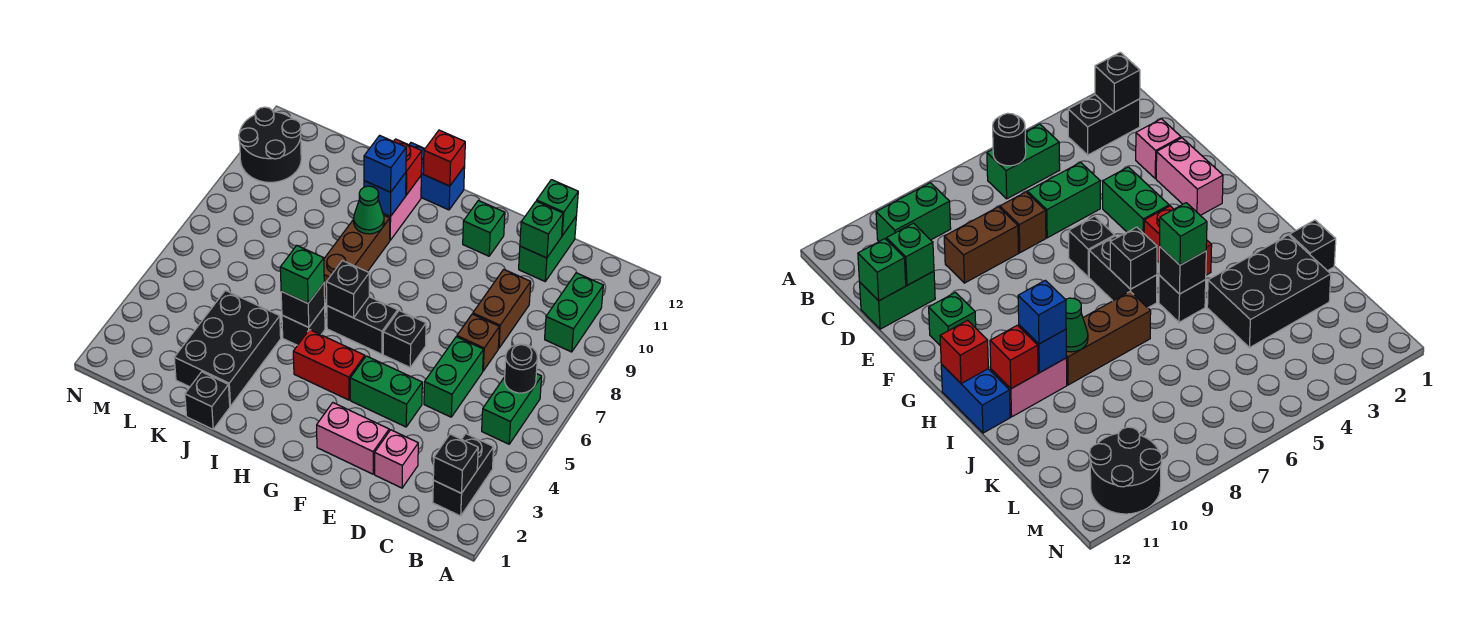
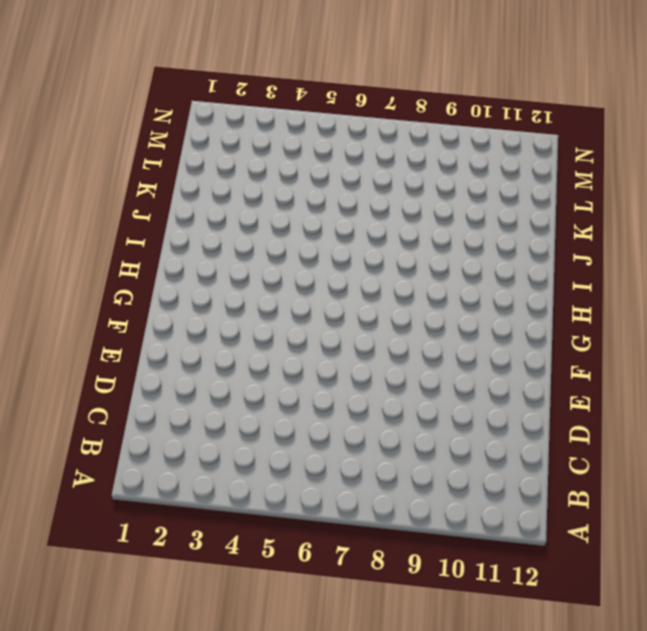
none -> black 1x2 brick [433,434,494,516]
none -> green 1x2 brick [482,374,542,444]
none -> green 1x2 brick [545,273,603,352]
none -> pink 1x1 brick [375,430,418,488]

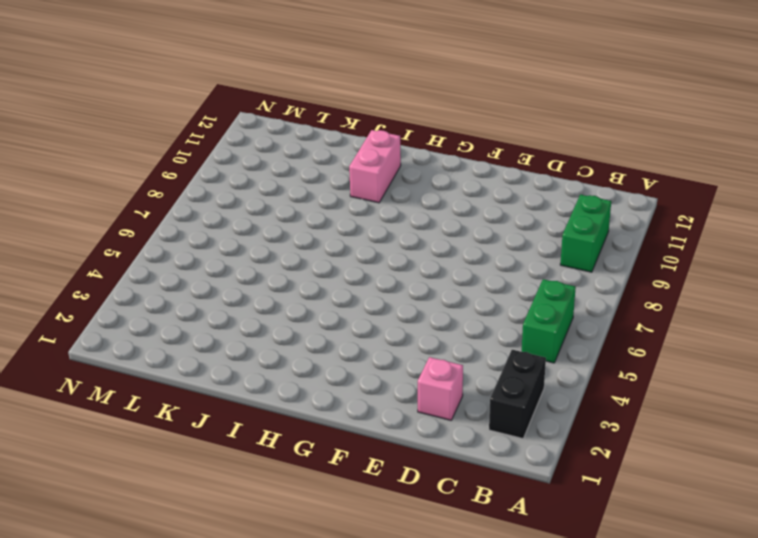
none -> green 1x2 brick [424,337,483,417]
none -> brown 1x1 brick [457,314,499,371]
none -> brown 1x2 brick [473,269,531,348]
none -> green 1x2 brick [519,217,576,281]

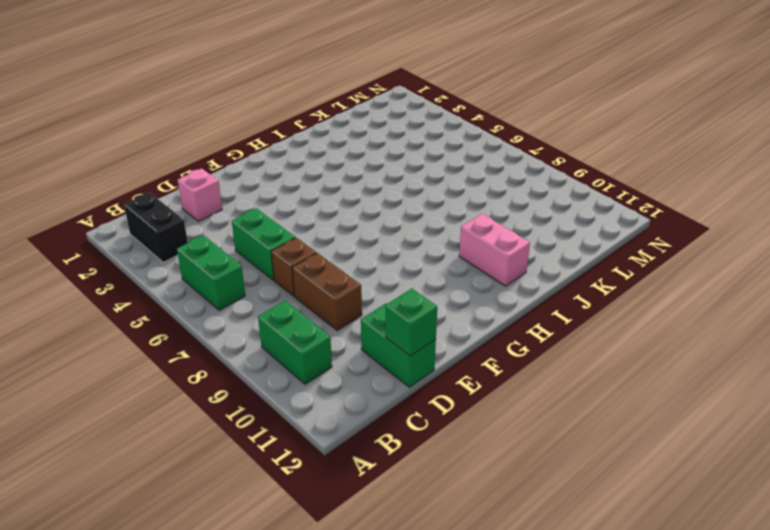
none -> pink 1x2 brick [317,403,389,474]
none -> green 1x2 brick [350,356,422,427]
none -> black 1x1 brick [383,311,426,367]
none -> green 1x1 brick [463,201,505,256]

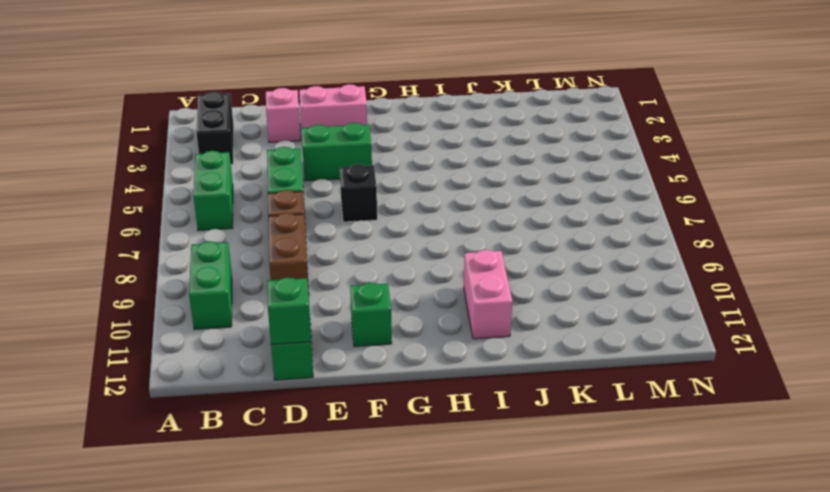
none -> red 1x2 brick [293,330,365,400]
none -> black 1x2 brick [327,297,398,354]
none -> blue 1x2 brick [409,143,465,210]
none -> black 1x1 brick [282,307,325,345]

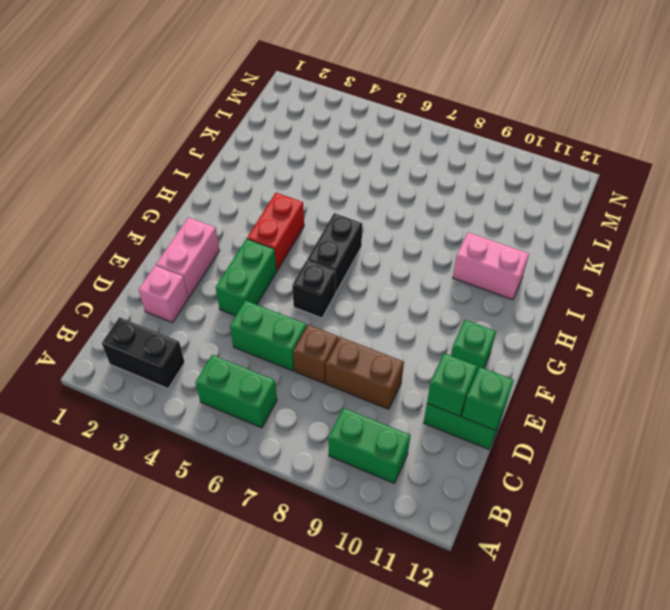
none -> blue 1x2 brick [409,143,465,210]
none -> black 1x1 brick [282,307,325,345]
none -> brown 1x3 brick [324,216,390,299]
none -> black 1x1 brick [185,372,230,429]

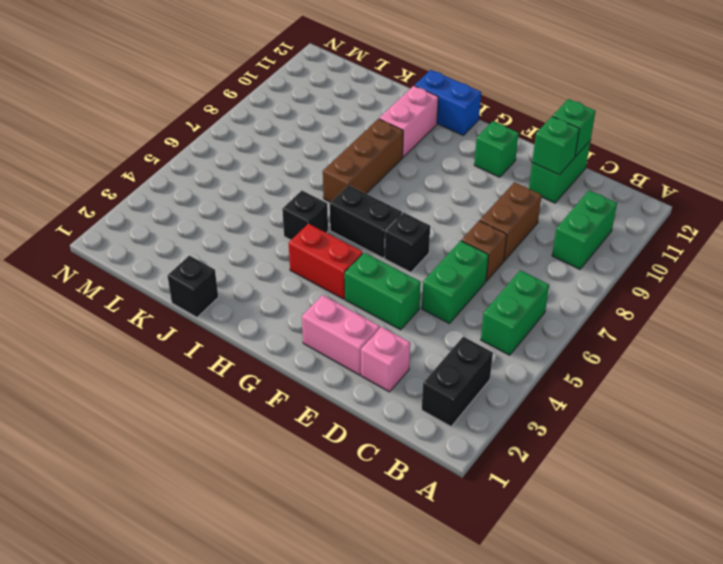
none -> black 2x3 brick [174,290,281,406]
none -> black 2x2 round brick [239,107,301,182]
none -> black 1x1 brick [433,434,478,493]
none -> black 1x1 round brick [505,344,537,393]

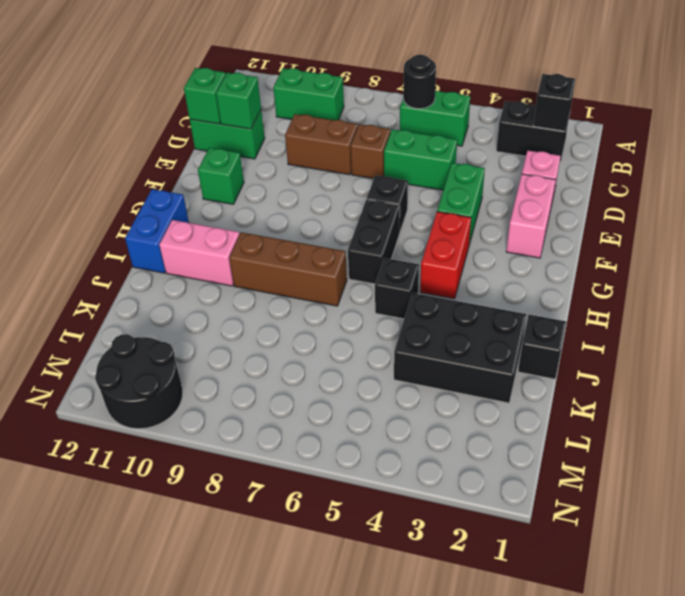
none -> black 1x1 brick [326,261,369,318]
none -> red 1x1 brick [423,130,465,186]
none -> black 1x1 brick [281,283,325,327]
none -> green 1x1 cone [354,186,384,234]

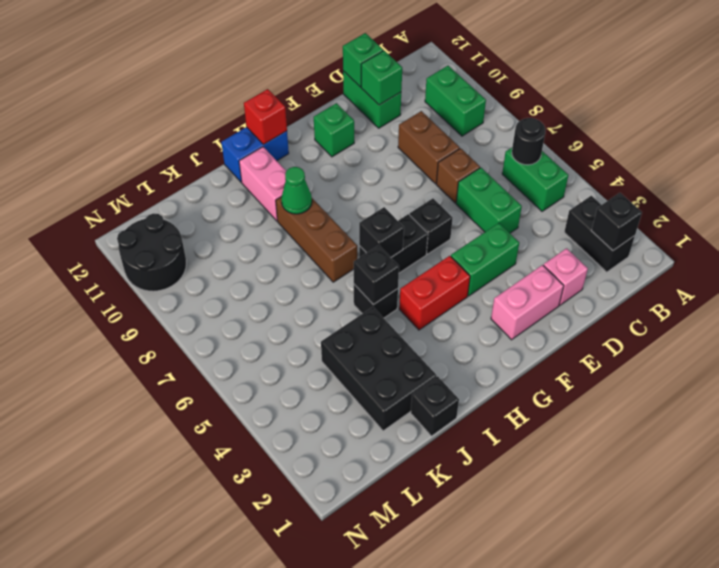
none -> blue 1x1 brick [364,173,406,217]
none -> red 1x1 brick [394,139,422,195]
none -> green 1x1 brick [280,245,324,303]
none -> blue 1x1 brick [364,135,406,192]

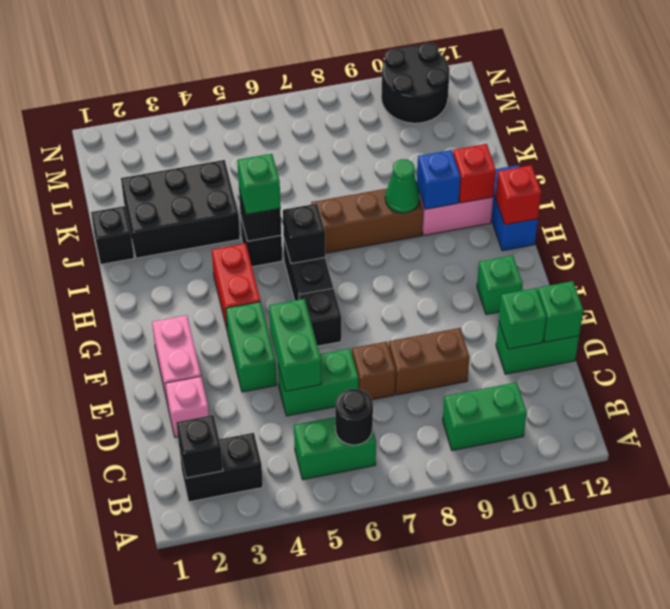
green 1x2 brick [269,299,321,391] -> none
none -> blue 1x1 brick [364,135,406,192]

